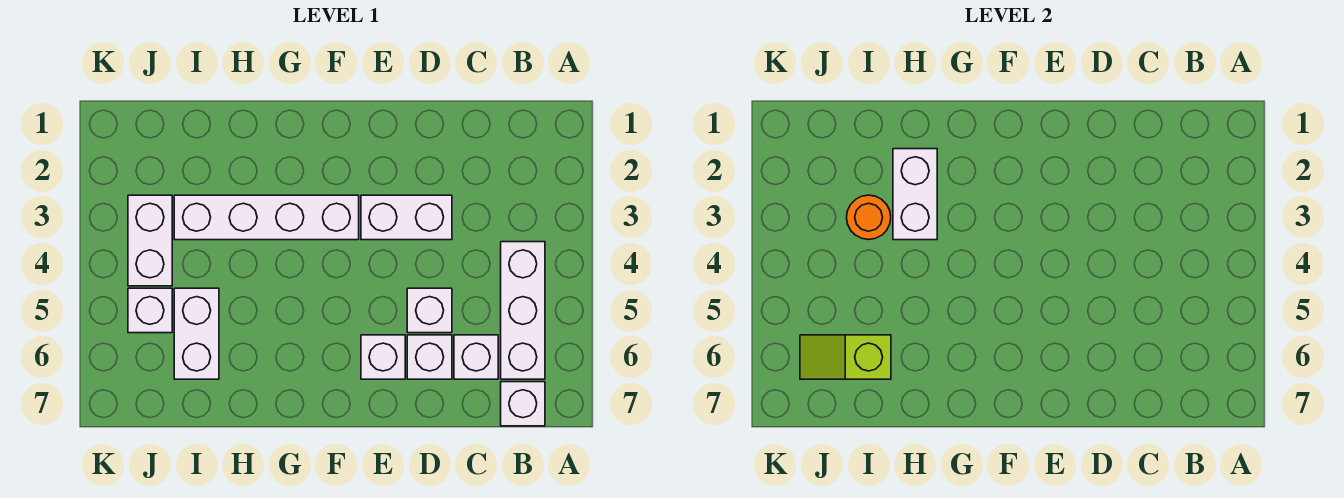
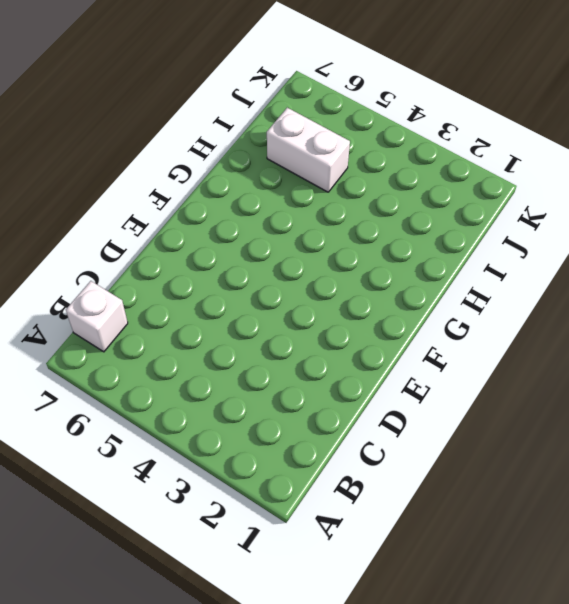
none -> white 1x3 brick [501,242,545,379]
none -> white 1x1 brick [454,335,498,379]
none -> white 1x2 brick [361,195,452,240]

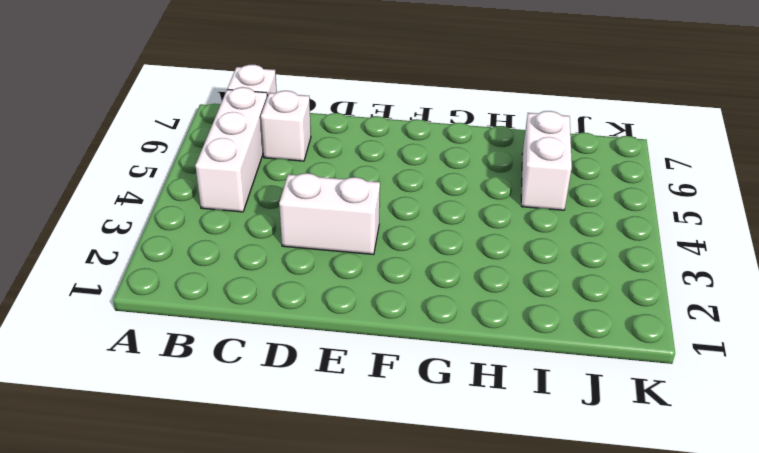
none -> white 1x1 brick [407,288,452,333]
none -> white 1x1 brick [407,335,452,379]
none -> white 1x1 brick [361,335,405,379]

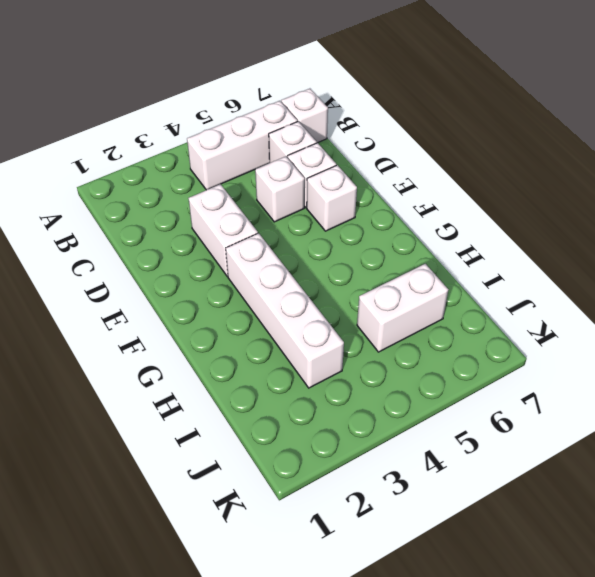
none -> white 1x2 brick [128,195,172,286]
none -> white 1x1 brick [128,288,172,333]
none -> white 1x2 brick [893,149,937,240]

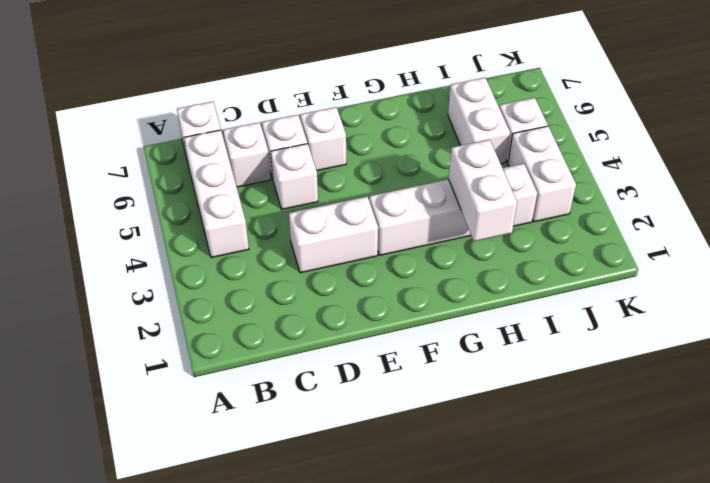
none -> orange 1x1 round brick [847,195,891,240]
none -> lime 1x2 slope [800,335,891,379]

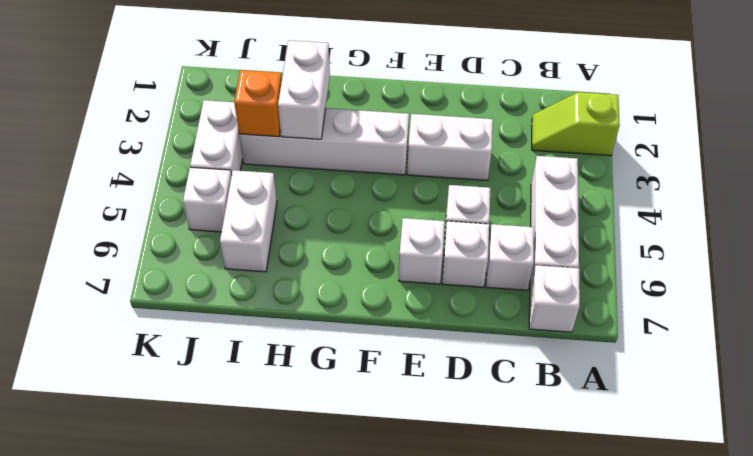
lime 1x2 slope [532,92,620,156] -> lime 1x2 slope moved to [800,335,891,379]
orange 1x1 brick [234,70,282,137] -> orange 1x1 round brick [847,195,891,240]

